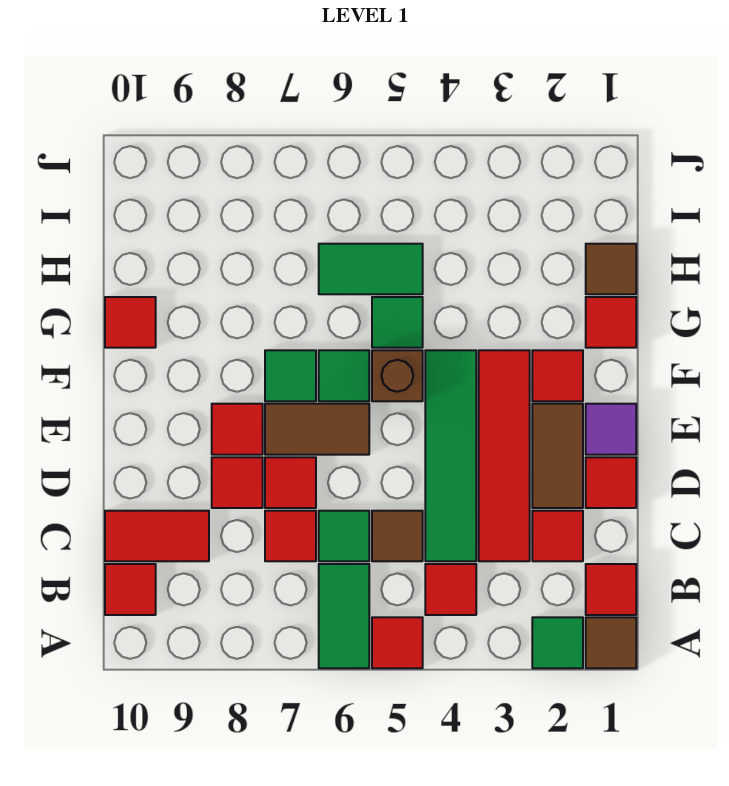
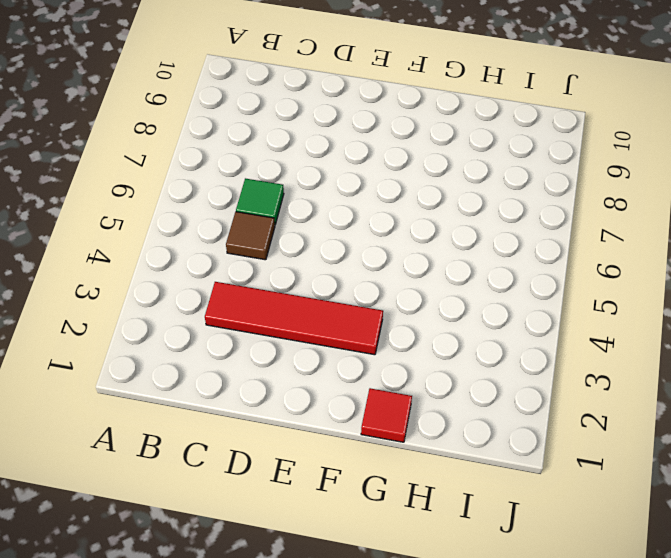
none -> brown 1x1 tile [586,617,636,668]
none -> green 1x1 tile [532,617,583,668]
none -> red 1x1 tile [372,617,423,668]
none -> green 1x2 tile [319,564,369,668]

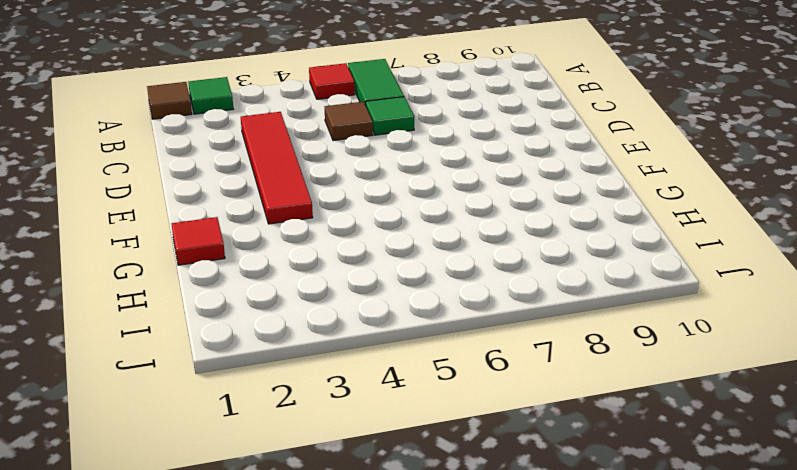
none -> red 1x1 tile [586,564,636,615]
none -> red 1x1 tile [425,564,476,615]
none -> red 1x1 tile [105,564,156,615]
none -> red 1x1 tile [532,511,583,561]

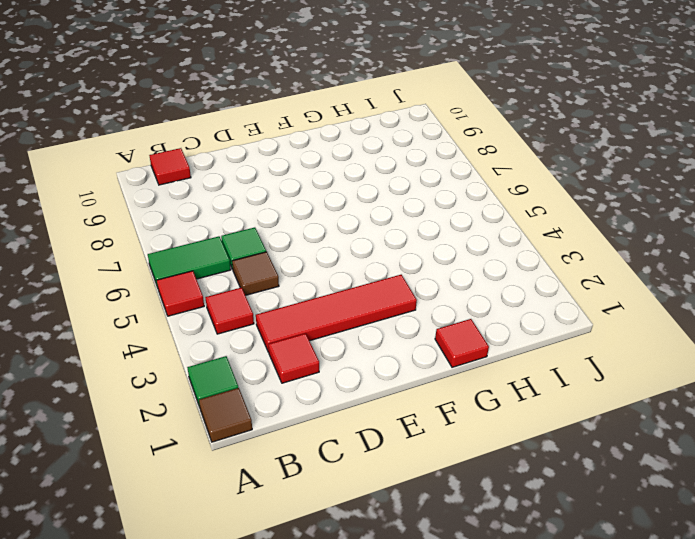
none -> red 1x1 tile [586,564,636,615]
none -> green 1x4 tile [425,350,476,561]
none -> red 1x1 tile [265,511,316,561]
none -> red 1x2 tile [105,511,209,561]

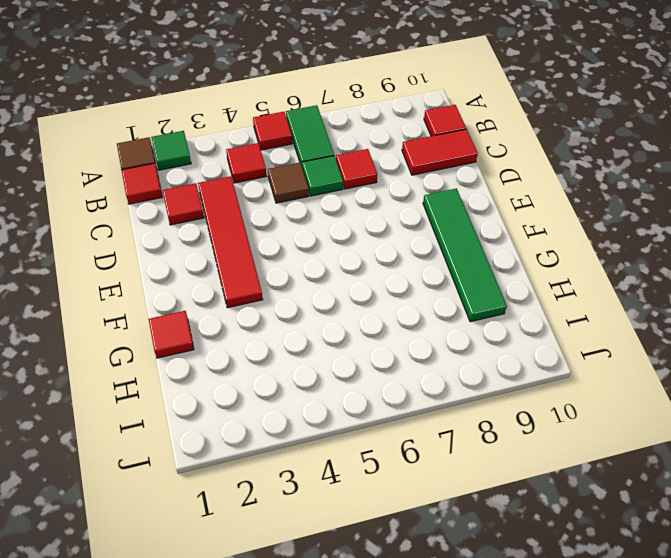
green 1x4 tile [423,188,507,322] -> green 1x4 tile moved to [425,350,476,561]
none -> red 1x1 tile [586,457,636,508]
none -> brown 1x2 tile [532,404,583,508]
none -> red 1x1 tile [265,457,316,508]
none -> red 1x1 tile [212,457,263,508]

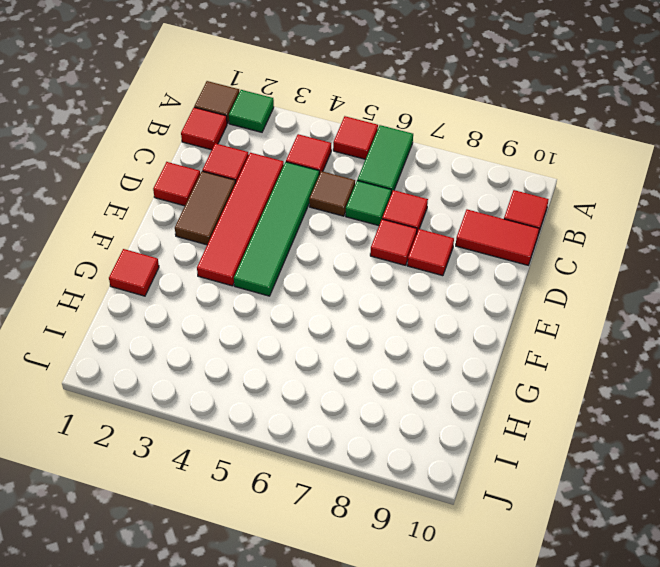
none -> purple 1x1 tile [586,404,636,455]
none -> brown 1x2 tile [265,404,369,455]
none -> red 1x1 tile [212,404,263,455]
none -> red 1x1 tile [532,350,583,401]

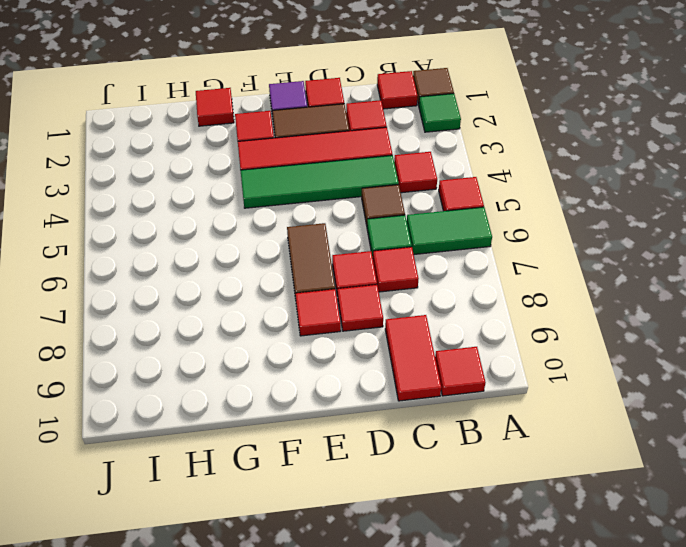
none -> brown 1x1 brick [372,350,423,401]
none -> green 1x1 tile [319,350,369,401]
none -> green 1x1 tile [265,350,316,401]
none -> green 1x1 tile [372,297,423,348]

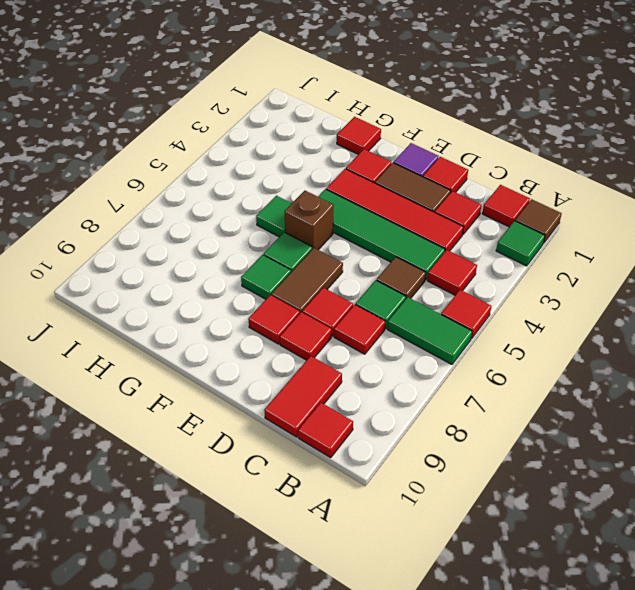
none -> red 1x1 tile [105,297,156,348]
none -> brown 1x1 tile [586,244,636,294]
none -> green 1x2 tile [319,244,423,294]

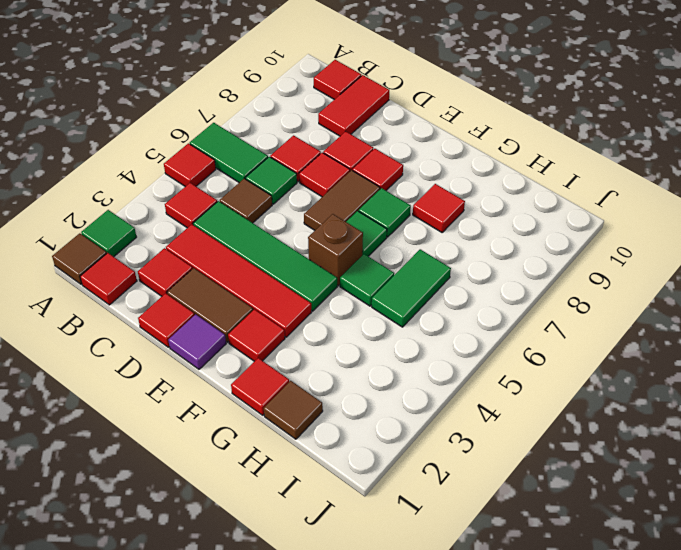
red 1x1 tile [413,184,465,232] -> red 1x1 tile moved to [105,297,156,348]

